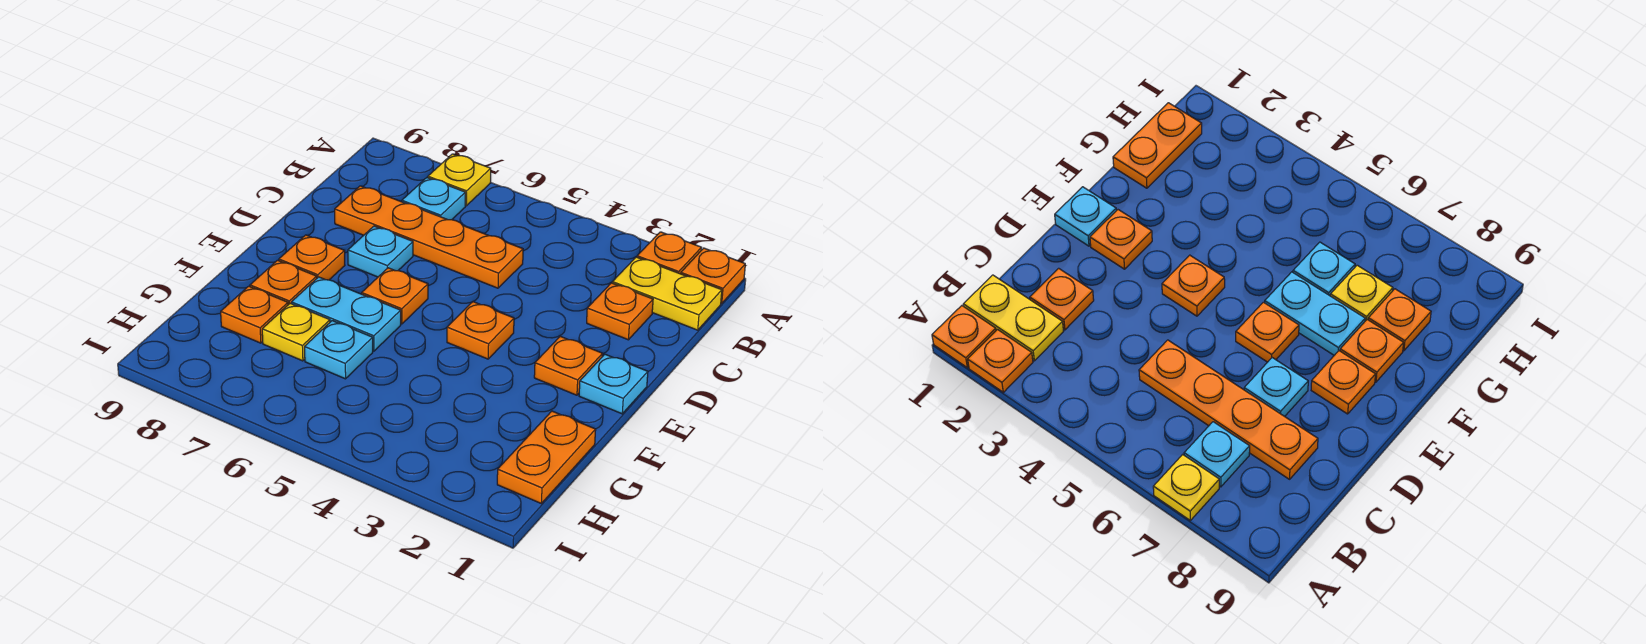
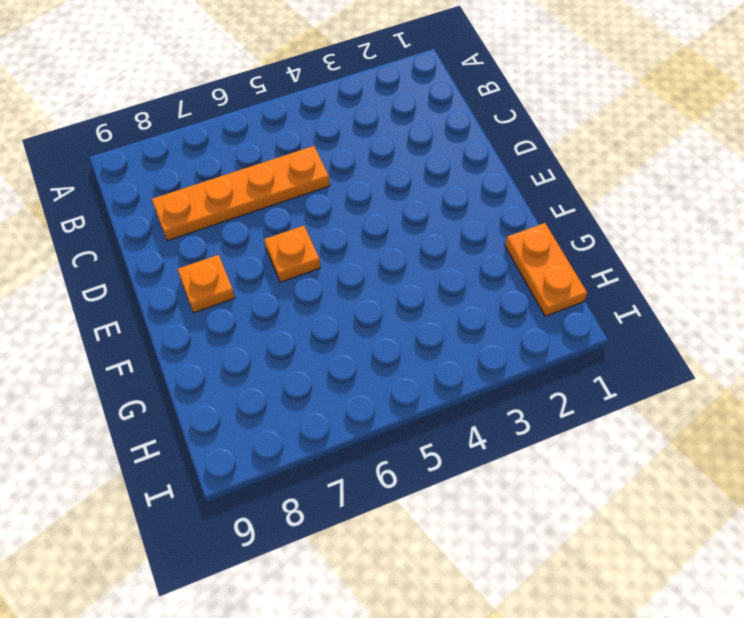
none -> orange 1x1 plate [681,248,745,303]
none -> orange 1x1 plate [637,232,701,274]
none -> yellow 1x1 plate [428,154,491,206]

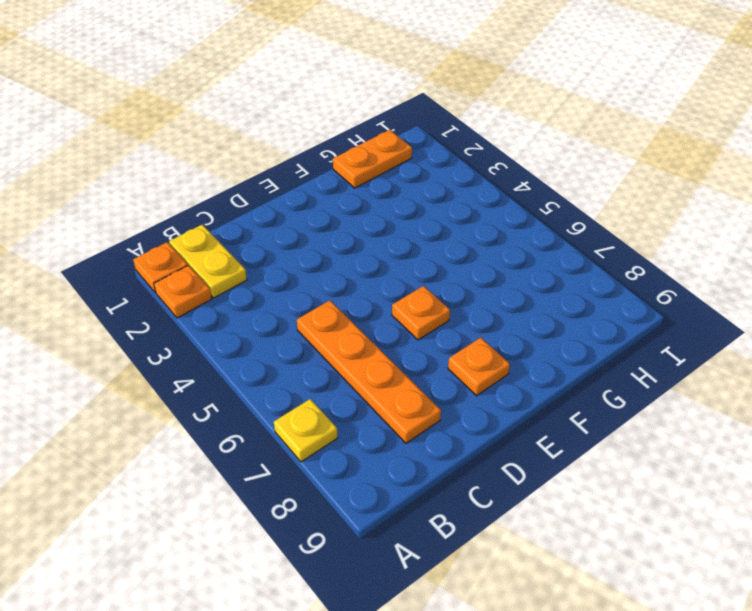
none -> cyan 1x1 plate [402,178,465,220]
none -> orange 1x1 plate [587,283,653,340]
none -> cyan 1x1 plate [348,226,413,277]

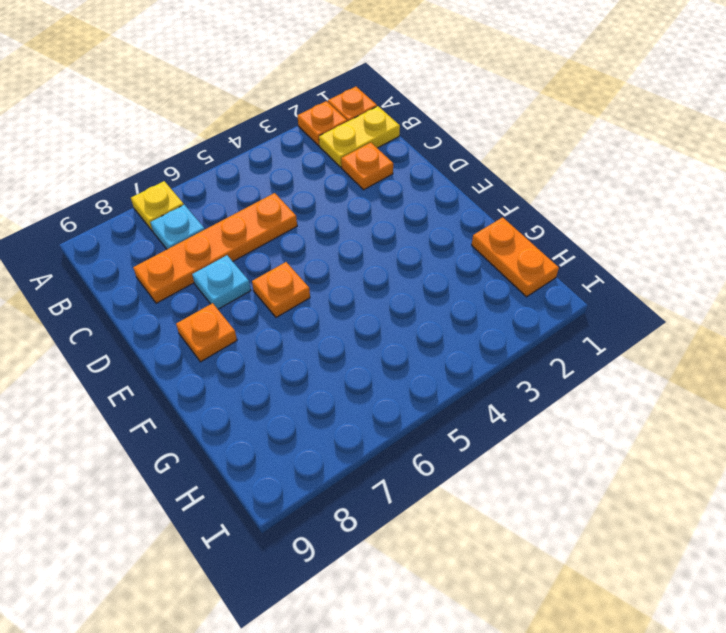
none -> cyan 1x1 plate [579,354,648,414]
none -> orange 1x1 plate [534,336,603,395]
none -> orange 1x1 plate [447,302,514,359]

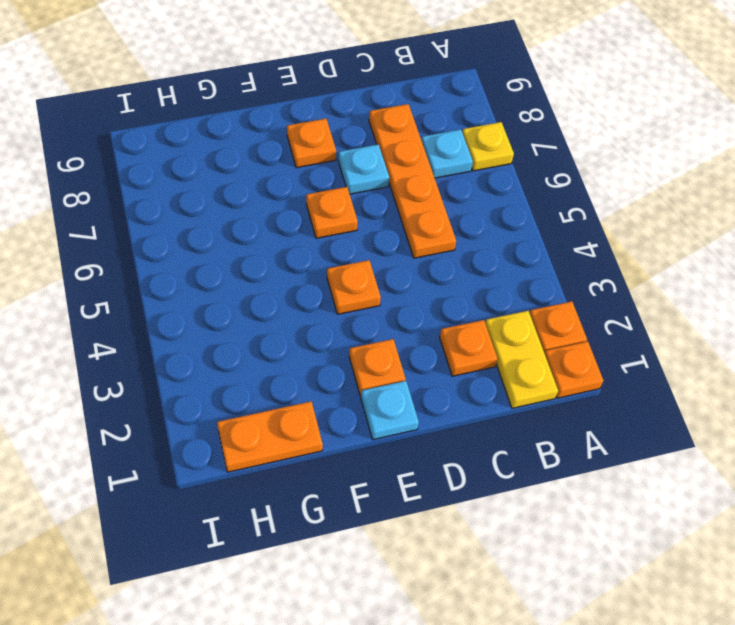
none -> cyan 1x2 plate [291,277,401,351]
none -> orange 1x1 plate [250,260,317,305]
none -> cyan 1x1 plate [305,321,373,379]

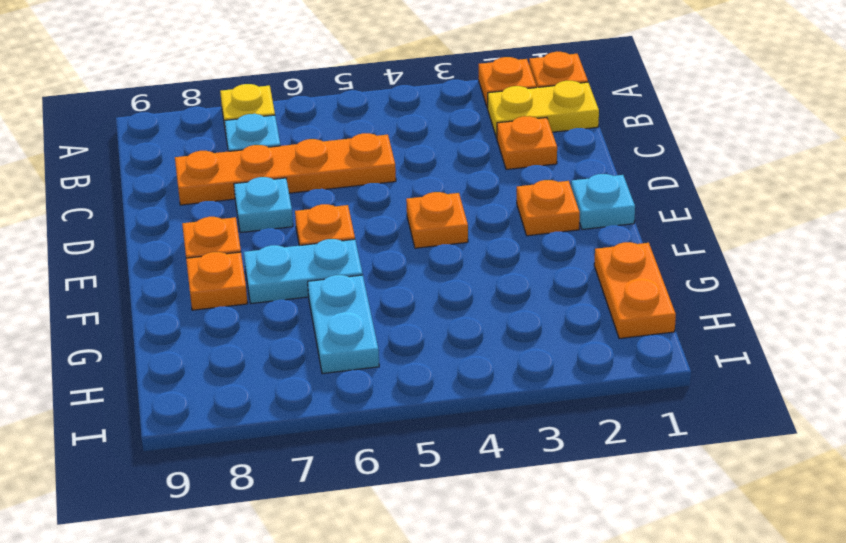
cyan 1x2 plate [308,275,379,374] -> cyan 1x1 plate [305,321,373,379]
none -> yellow 1x1 plate [262,303,330,361]
none -> orange 1x1 plate [221,286,288,343]

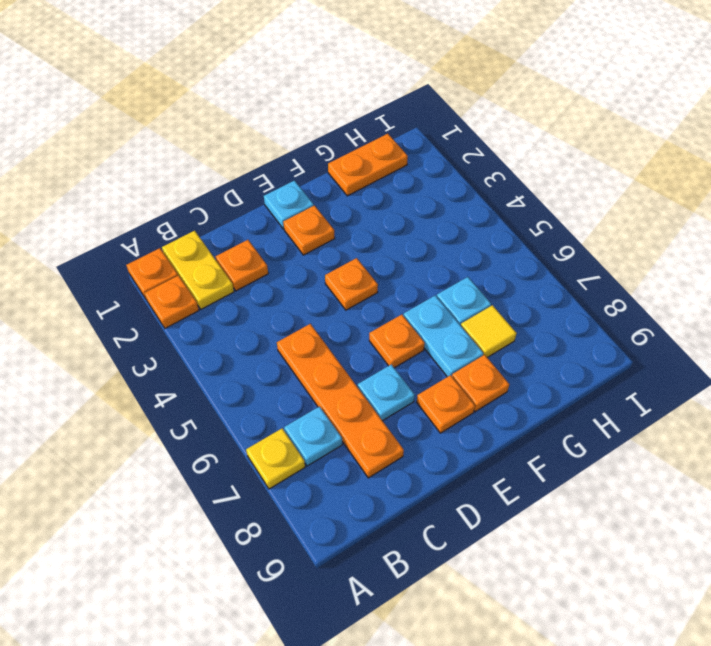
yellow 1x1 tile [461,305,517,357] -> yellow 1x1 plate [262,303,330,361]
none -> orange 1x1 plate [221,286,288,343]

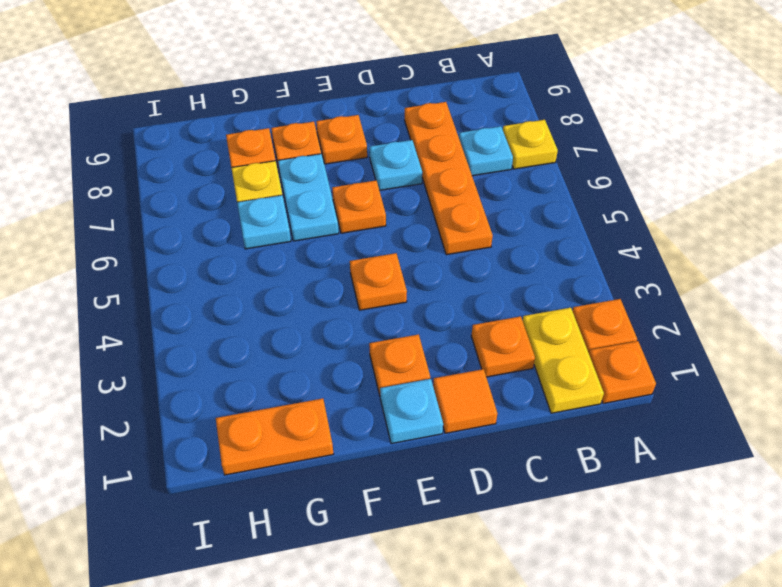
orange 1x1 tile [433,369,497,433] -> none

